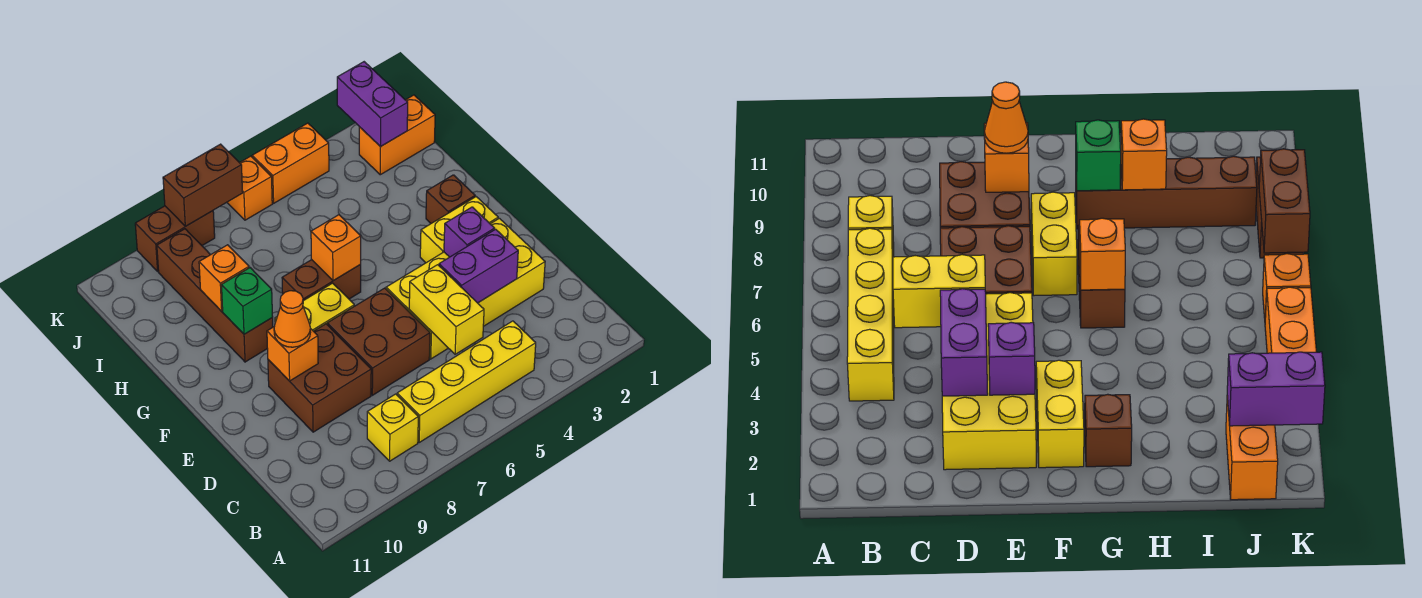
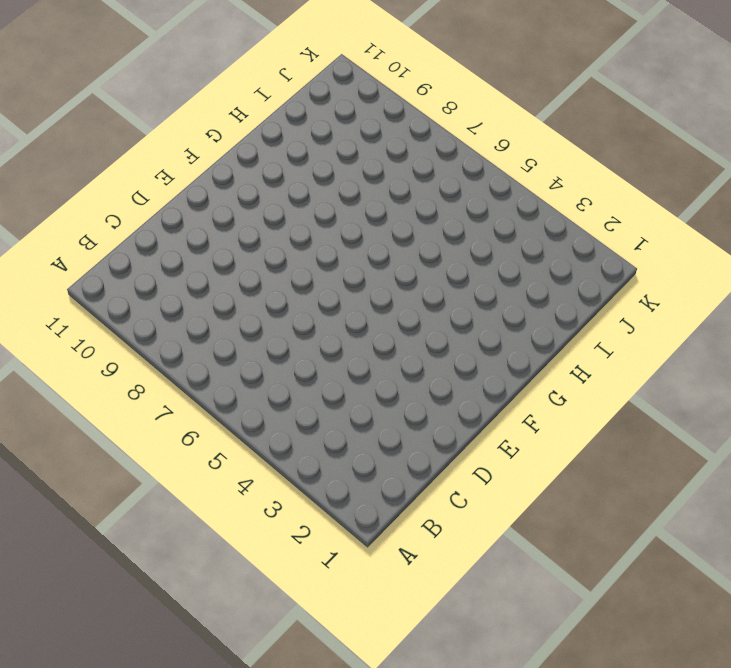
none -> yellow 1x4 brick [397,321,536,442]
none -> yellow 1x1 brick [367,394,418,461]
none -> yellow 2x4 brick [386,218,545,359]

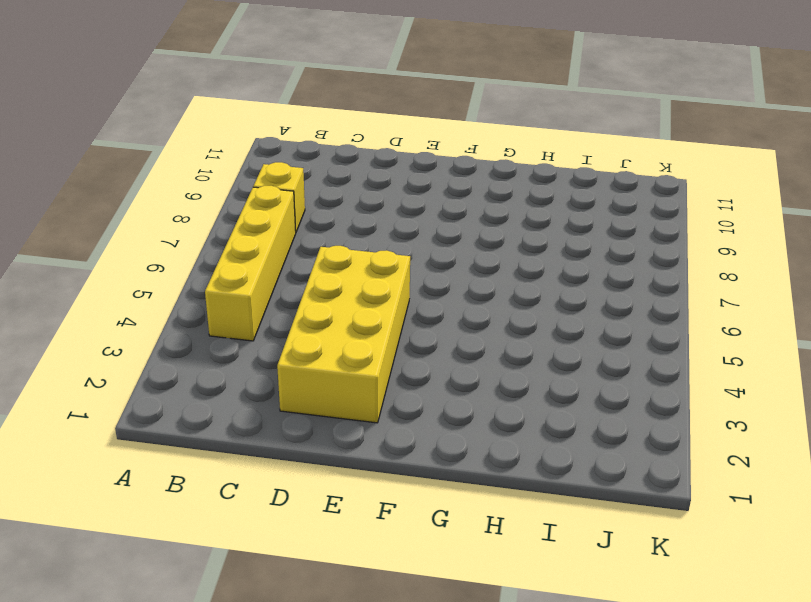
none -> brown 2x2 brick [327,288,430,395]
none -> brown 2x2 brick [268,324,371,432]
none -> yellow 1x2 brick [420,197,498,263]

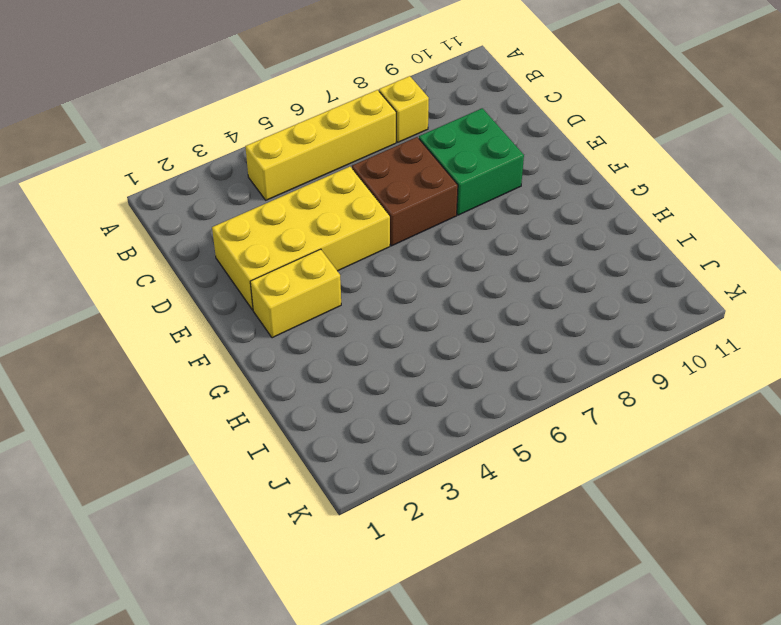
green 2x2 brick [419,108,524,215] -> brown 2x2 brick [268,324,371,432]
none -> yellow 1x2 brick [275,283,354,331]
none -> brown 1x1 brick [426,175,475,223]
none -> brown 1x2 brick [282,260,361,301]

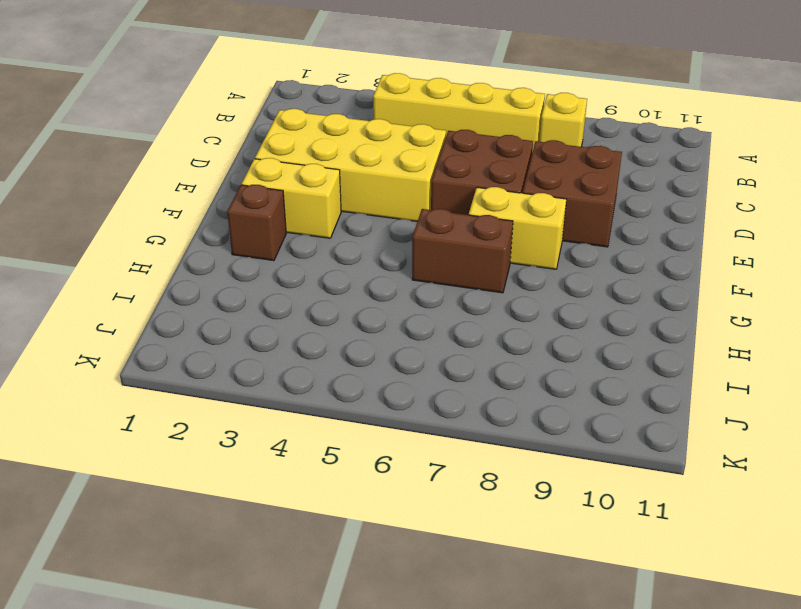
none -> brown 1x4 brick [157,229,273,362]
none -> orange 1x2 brick [359,95,435,175]
none -> orange 1x2 brick [252,123,329,203]

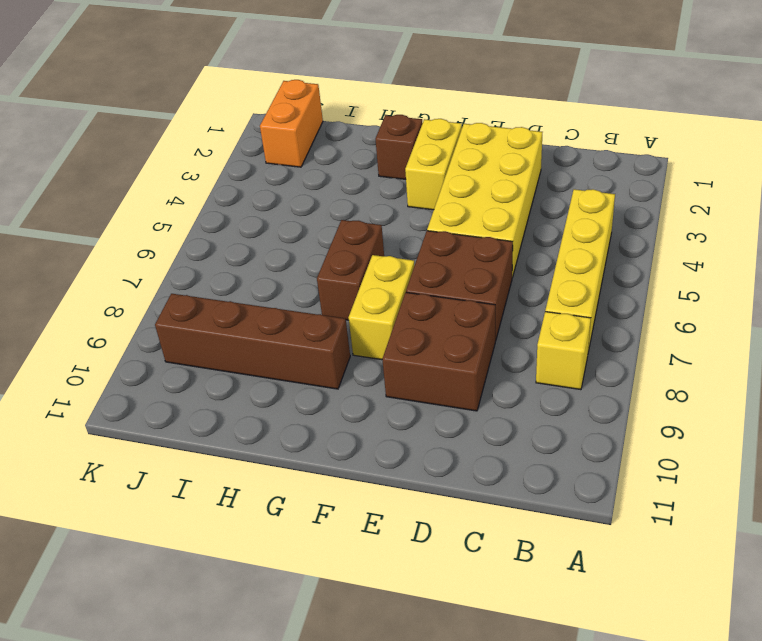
none -> orange 1x2 brick [252,123,329,203]
none -> orange 1x1 brick [227,156,272,220]
none -> brown 1x2 brick [135,206,215,271]

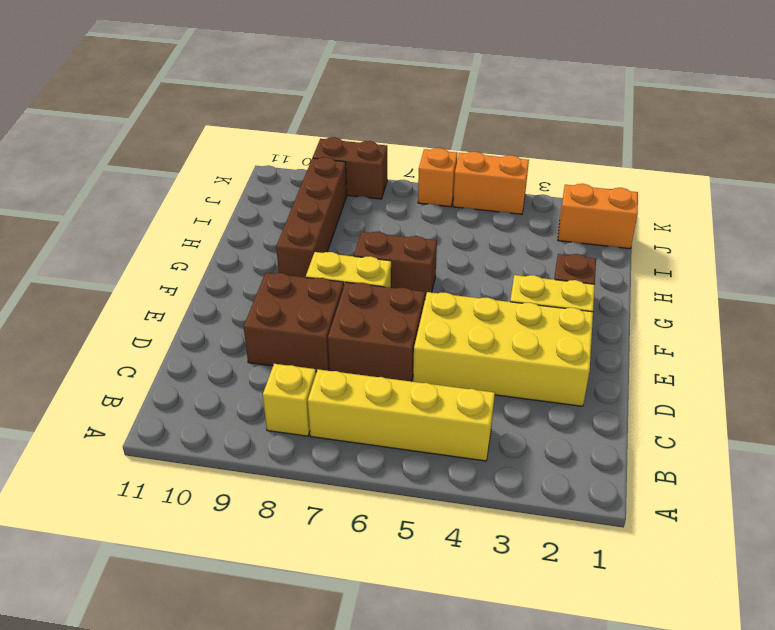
none -> yellow 1x2 brick [409,265,484,354]
none -> purple 1x2 brick [439,229,518,303]
none -> purple 1x1 brick [444,207,495,257]

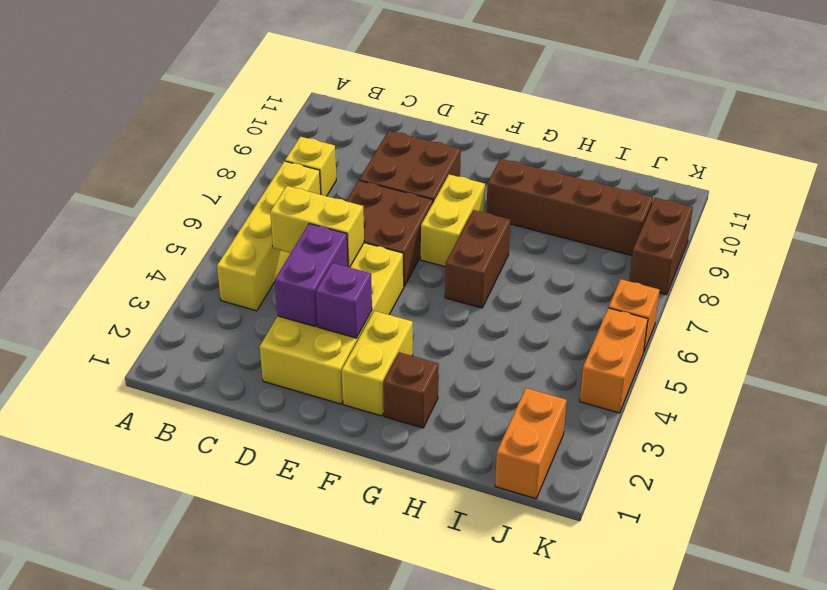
none -> orange 1x1 brick [267,327,318,381]
none -> orange 1x1 brick [311,215,361,281]
none -> green 1x1 brick [222,268,273,334]

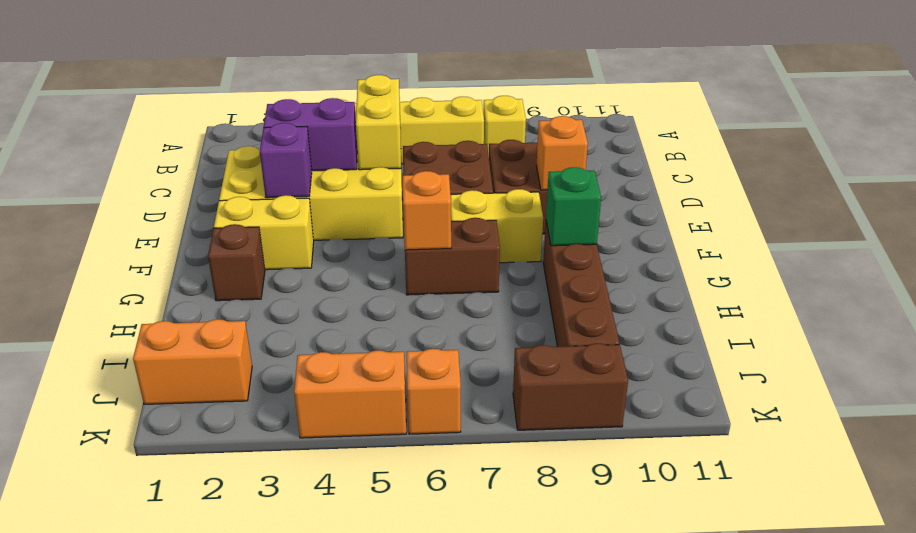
none -> orange 1x1 brick [199,245,249,311]
none -> purple 1x2 brick [337,62,408,147]
none -> brown 1x2 brick [163,144,243,226]

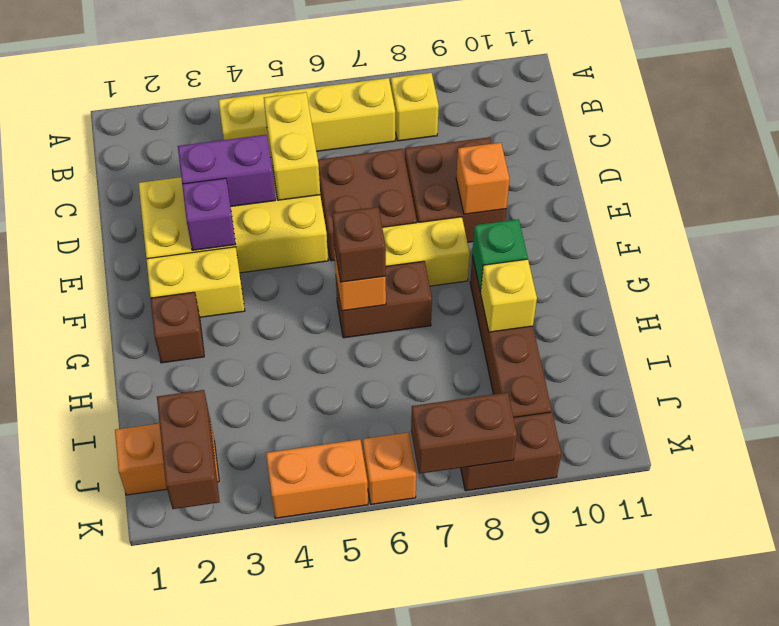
brown 1x1 brick [332,207,386,282] -> none
yellow 1x1 brick [481,259,537,332] -> orange 1x1 brick [199,245,249,311]
brown 1x2 brick [157,390,220,509] -> purple 1x2 brick [337,62,408,147]
none -> orange 1x1 cone [274,291,310,347]

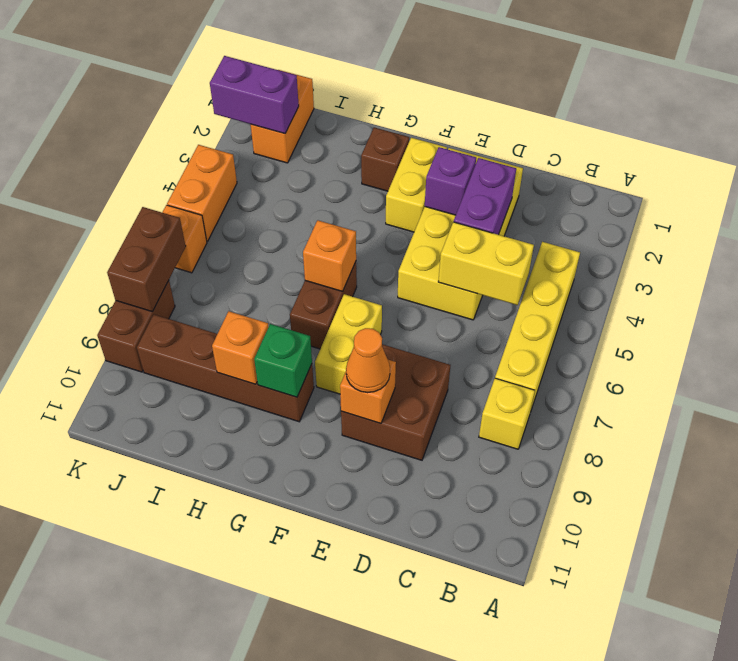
none -> brown 2x2 brick [327,288,430,395]

